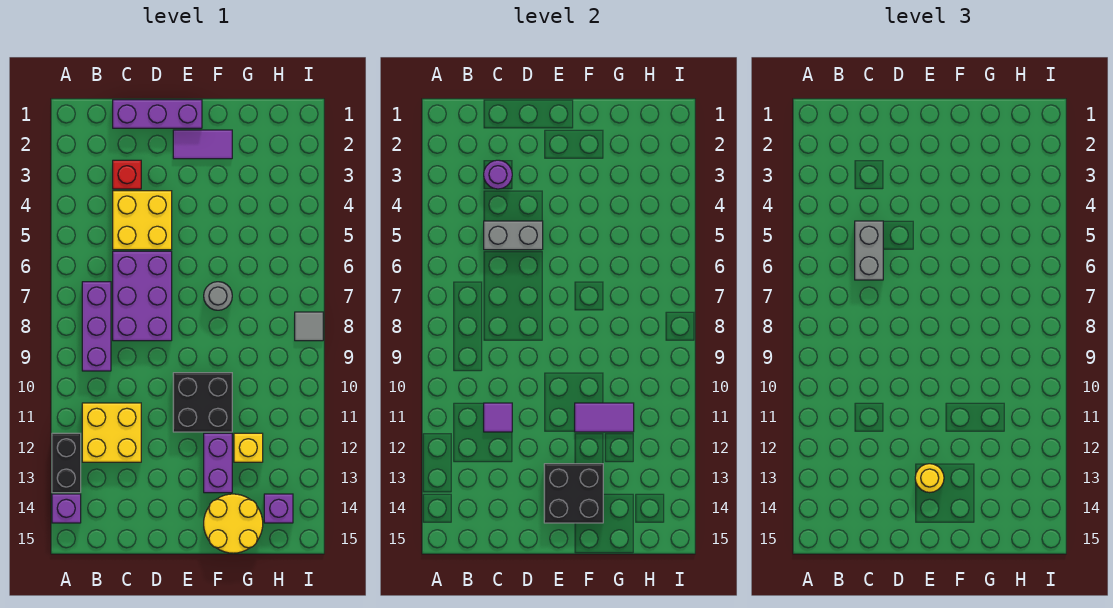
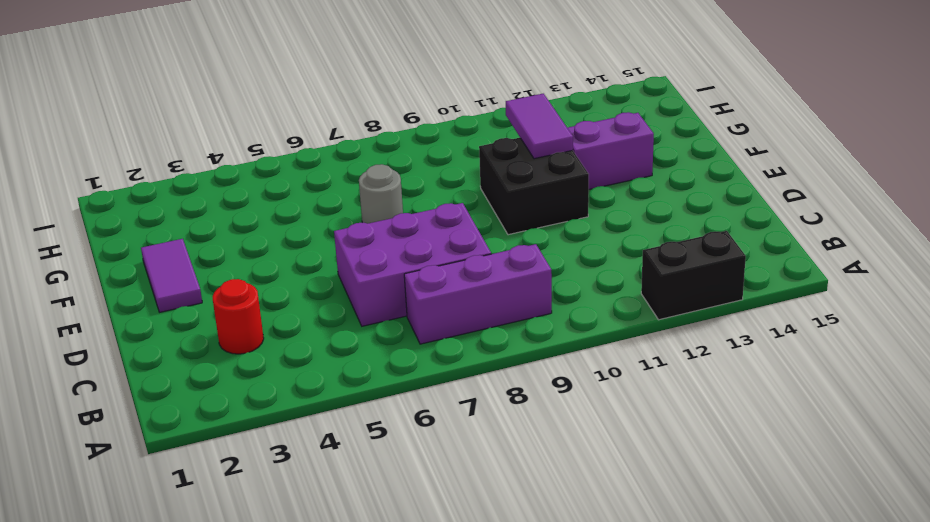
red 1x1 round brick [212,279,264,354] -> red 1x1 brick [113,160,141,189]
none -> purple 1x1 brick [52,494,81,523]
none -> yellow 2x2 brick [82,403,141,462]
none -> purple 1x3 brick [113,100,202,128]

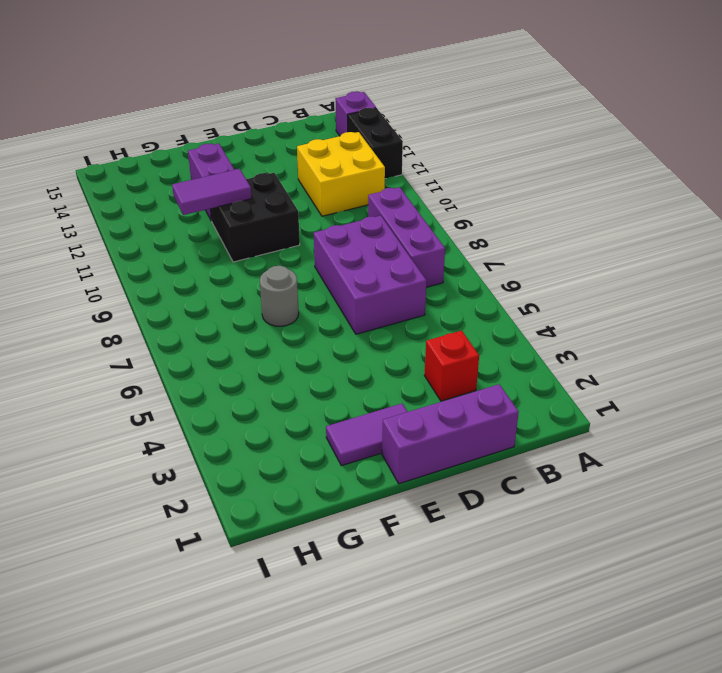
none -> yellow 2x2 brick [113,191,172,250]
none -> yellow 2x2 round brick [204,494,263,553]
none -> yellow 1x1 brick [234,433,263,462]

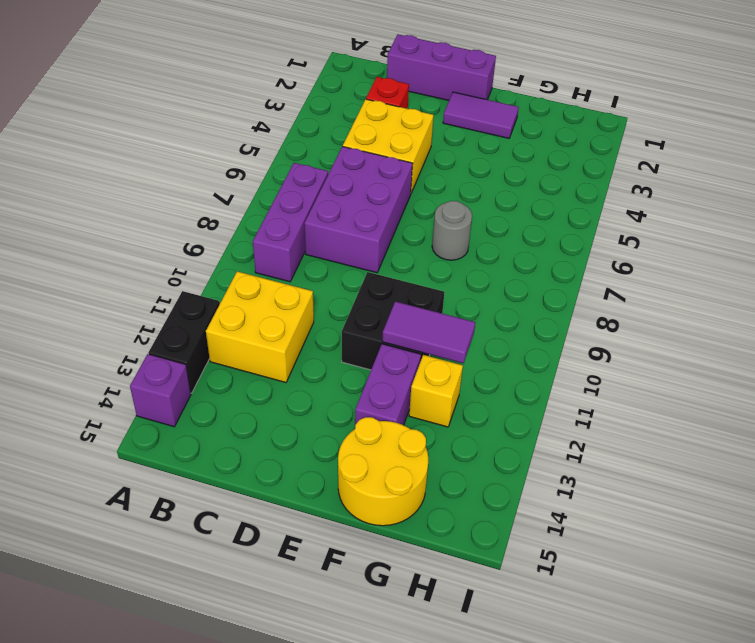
none -> purple 1x1 brick [264,494,293,523]
none -> grey 1x1 tile [295,312,323,341]
none -> purple 1x1 round brick [484,160,512,189]

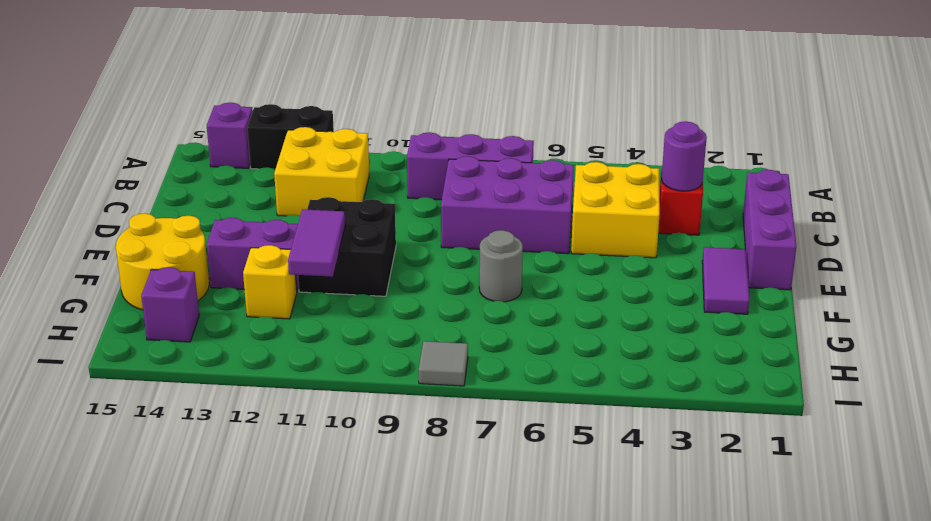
none -> grey 1x2 brick [484,221,543,250]
none -> purple 1x1 tile [484,403,512,432]
none -> black 2x2 brick [544,464,603,523]

